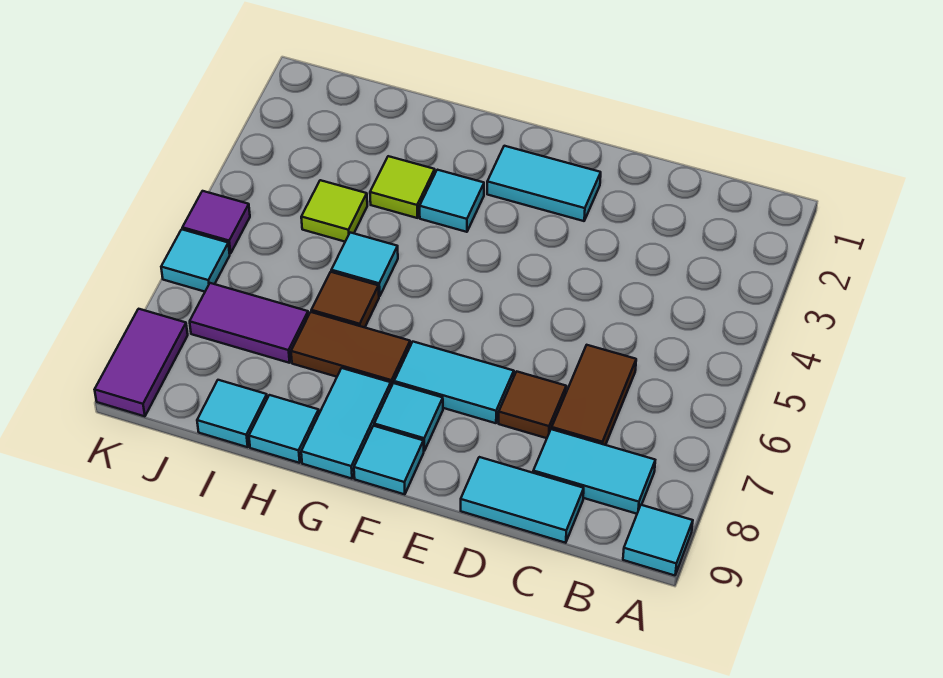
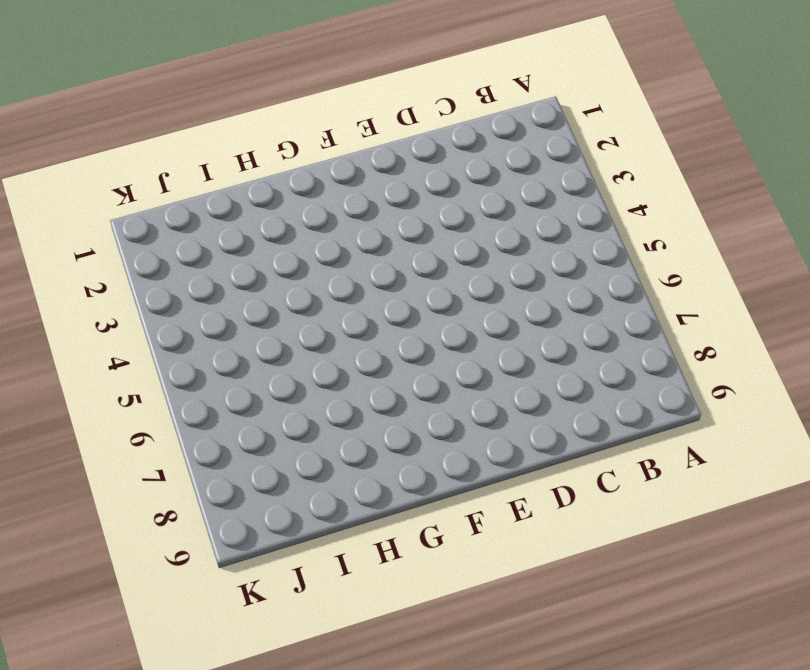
none -> cyan 1x1 tile [623,505,693,575]
none -> cyan 1x2 tile [533,429,655,514]
none -> brown 1x2 tile [552,345,636,445]

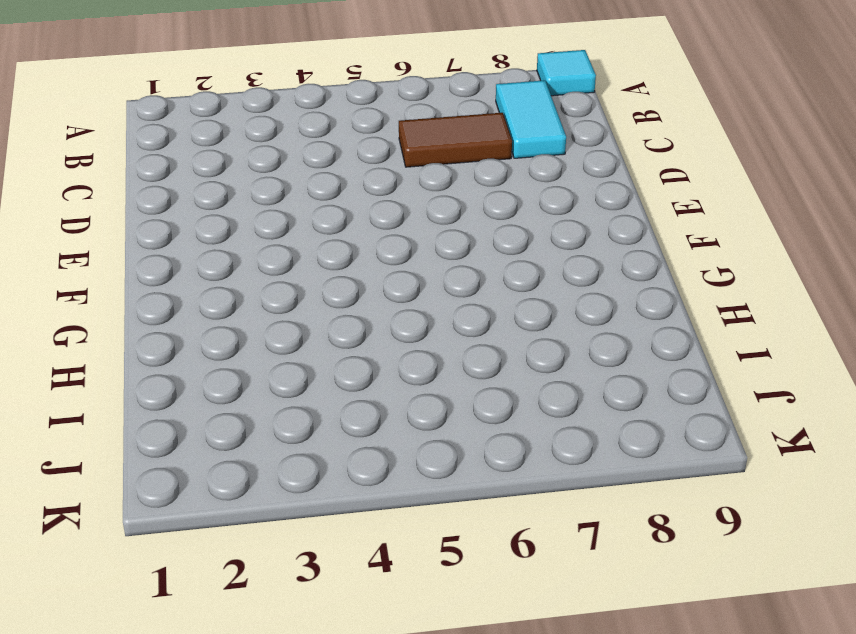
none -> cyan 1x2 tile [461,457,584,543]
none -> brown 1x1 tile [499,371,566,438]
none -> cyan 1x2 tile [487,146,601,221]

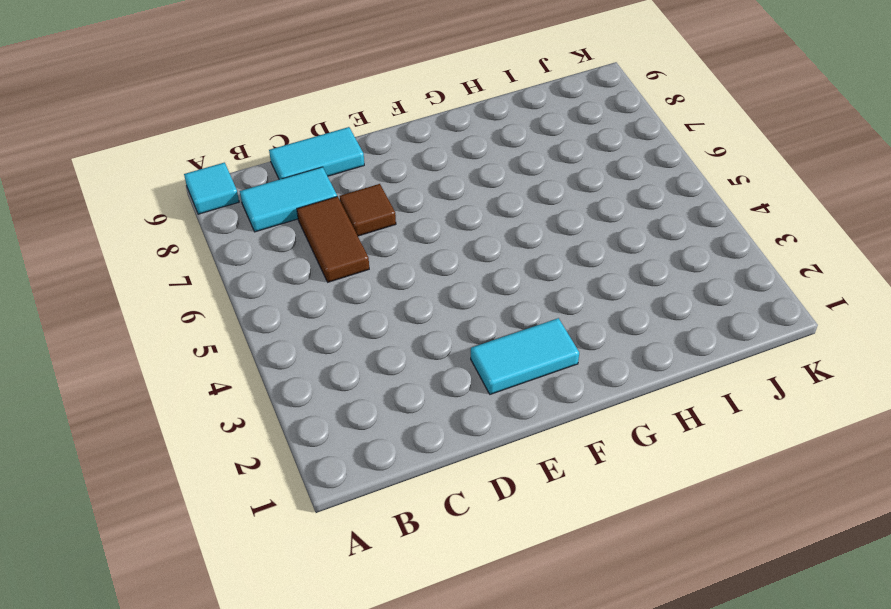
none -> cyan 1x2 tile [394,342,514,423]
none -> cyan 1x1 tile [374,383,443,451]
none -> cyan 1x1 tile [354,426,424,494]

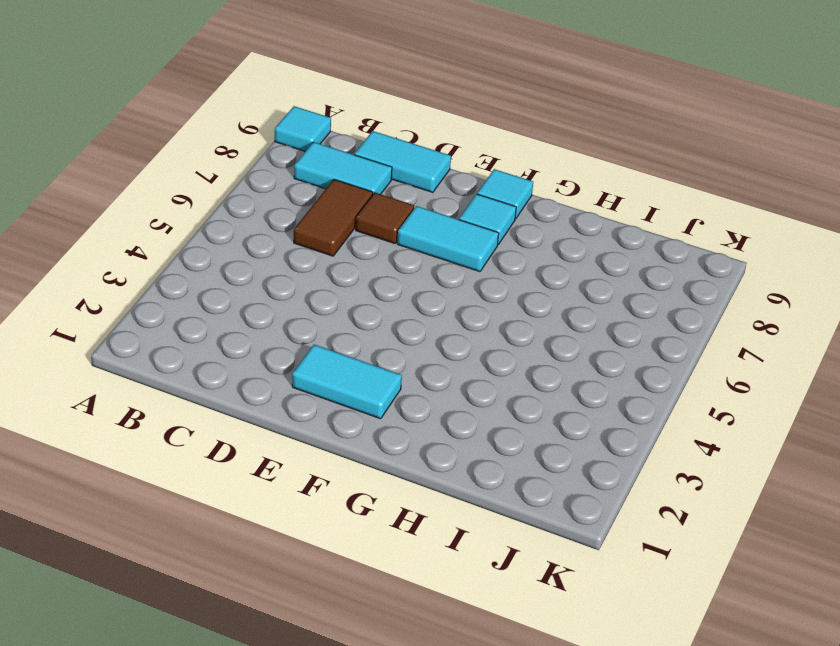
none -> cyan 1x1 tile [420,170,484,232]
none -> brown 1x2 tile [291,312,410,387]
none -> cyan 1x2 tile [301,368,391,479]

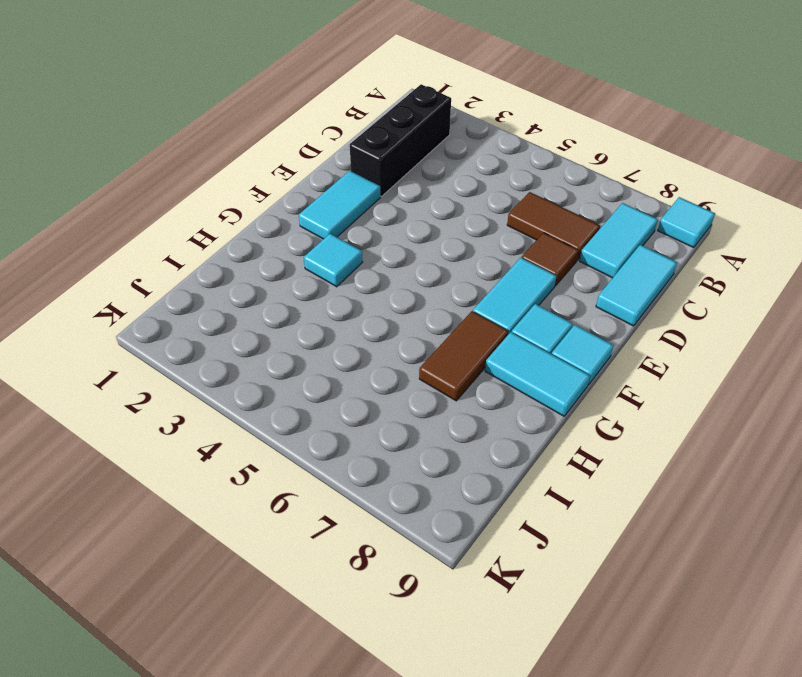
black 1x3 brick [350,84,451,196] -> none
none -> lime 1x1 tile [370,156,435,218]
none -> cyan 1x1 tile [331,233,398,296]
none -> brown 1x1 tile [311,272,379,327]

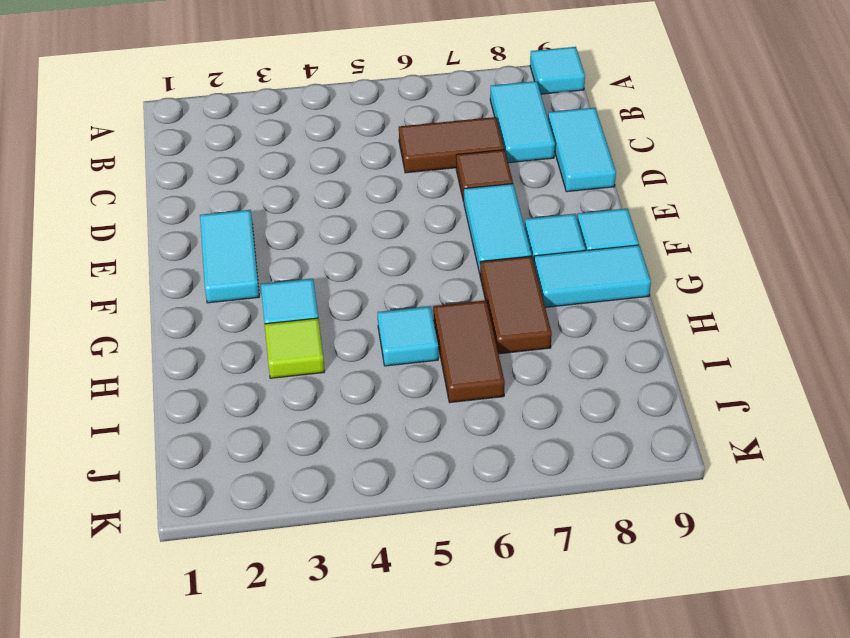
brown 1x2 tile [433,301,505,403] -> brown 1x1 tile [311,272,379,327]
none -> cyan 1x1 tile [249,395,319,463]
none -> lime 1x1 tile [301,180,367,242]
none -> purple 1x2 tile [190,283,308,363]

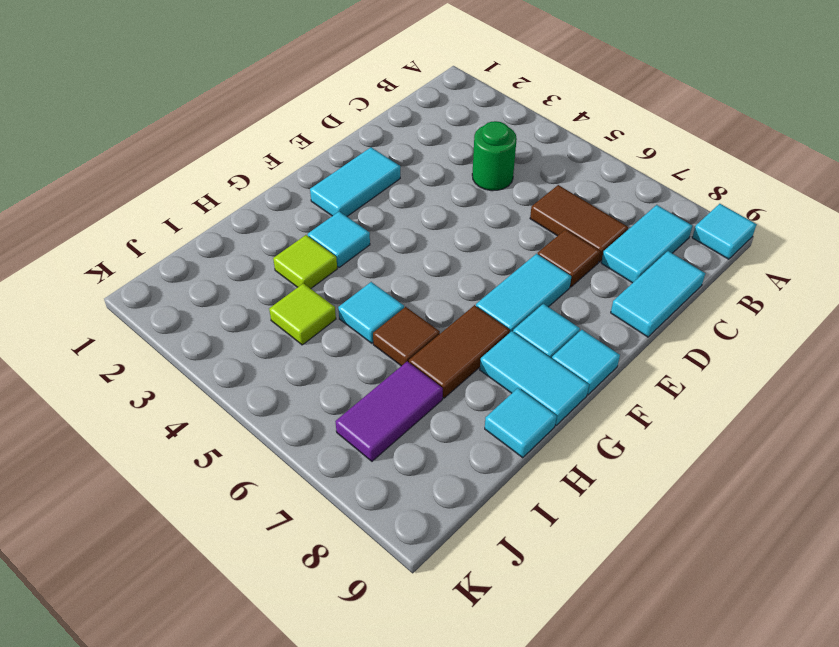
green 1x1 round brick [472,121,517,191] -> none
none -> cyan 1x1 tile [197,380,267,447]
none -> purple 1x1 tile [182,191,250,254]
none -> cyan 1x1 tile [161,229,230,292]

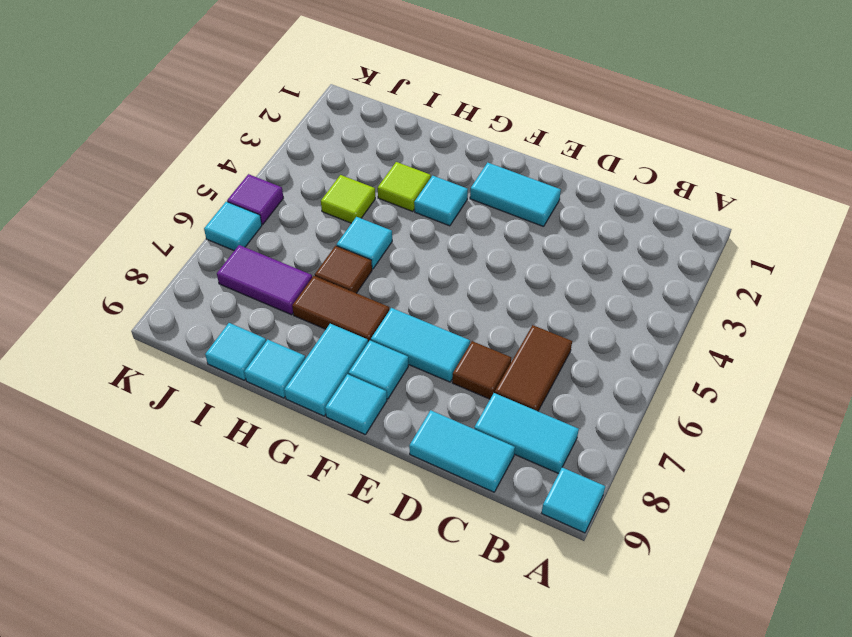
none -> purple 1x2 tile [95,309,188,416]

